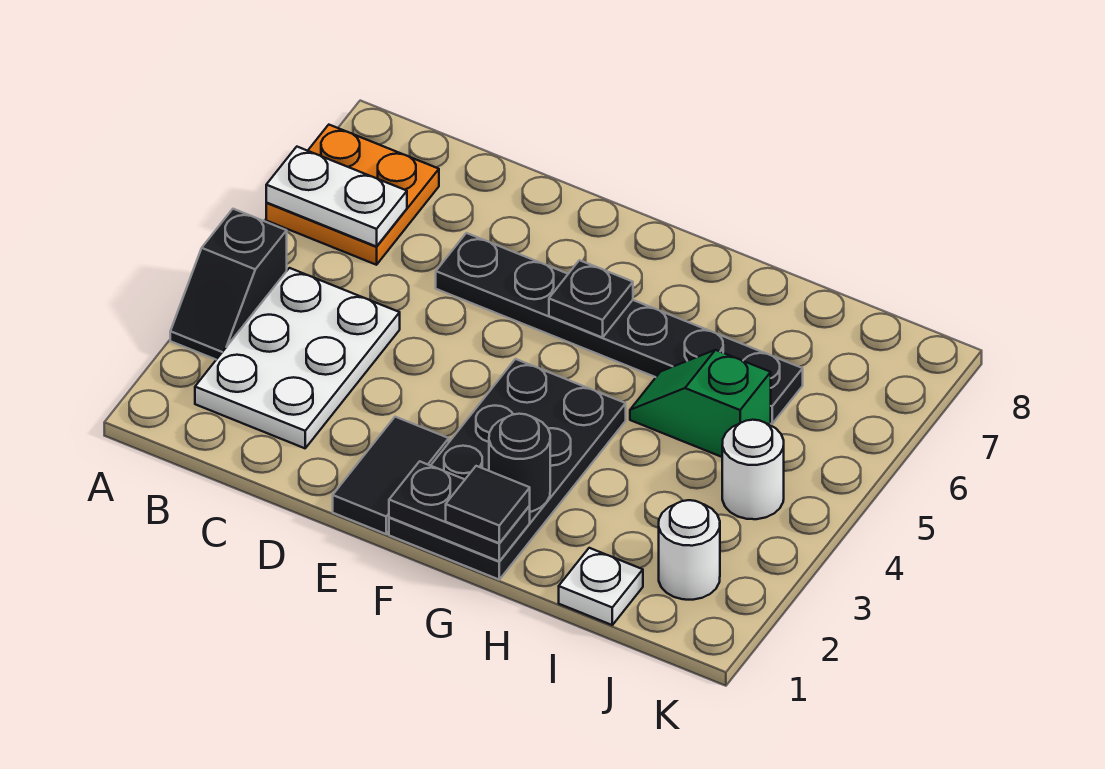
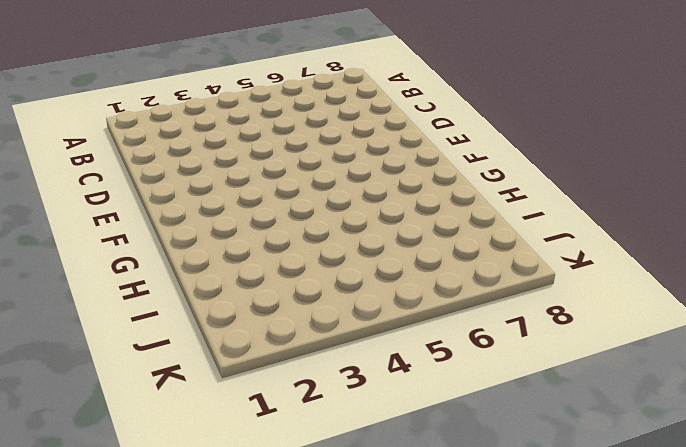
none -> black 1x2 slope [170,209,287,359]
none -> orange 2x2 plate [266,125,439,265]
none -> white 2x3 plate [195,268,400,448]

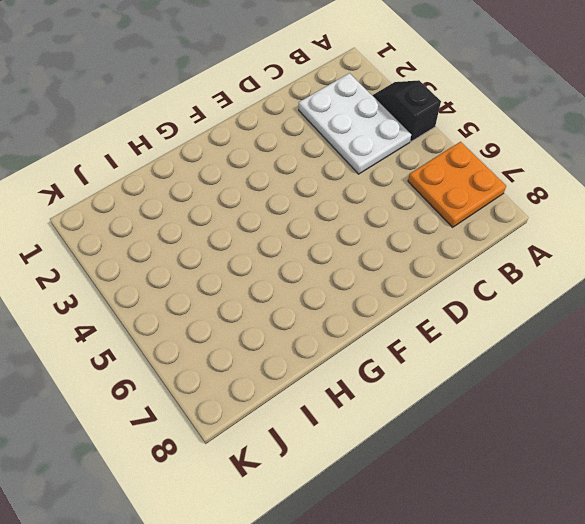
none -> black 1x6 plate [436,233,803,424]
none -> black 1x2 tile [333,417,449,534]
none -> black 2x4 plate [389,359,626,579]

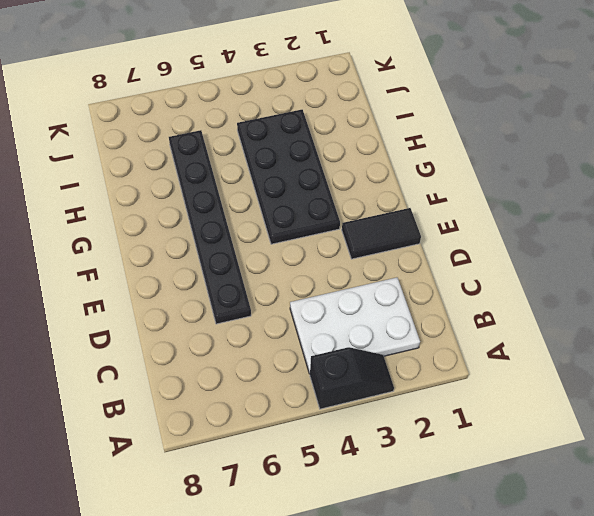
black 2x4 plate [237,110,340,244] -> black 2x4 plate turned to [389,359,626,579]
none -> orange 2x2 plate [266,125,439,265]
none -> green 1x2 slope [630,350,771,457]
none -> white 1x1 plate [559,548,643,625]

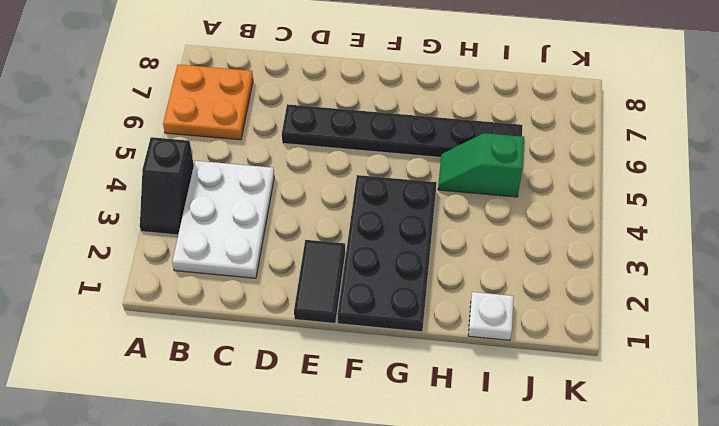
none -> white 1x1 round brick [659,500,720,600]
none -> white 1x1 round brick [722,420,784,519]
none -> white 1x2 plate [266,147,407,247]

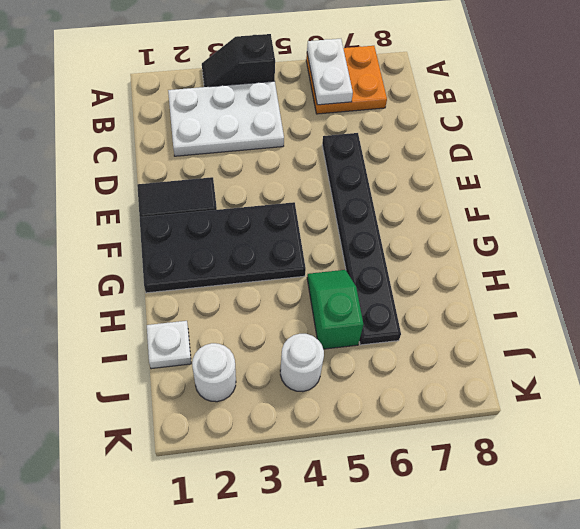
none -> black 1x2 plate [389,461,530,561]
none -> black 1x1 plate [549,260,633,338]
none -> black 1x1 round brick [489,414,550,512]

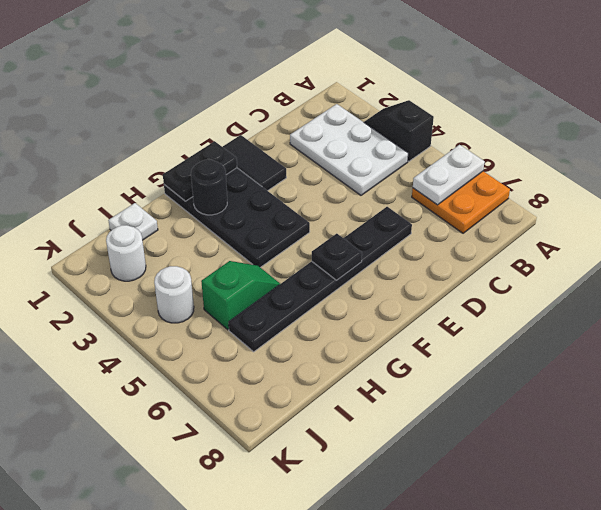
none -> black 1x1 tile [446,466,530,543]

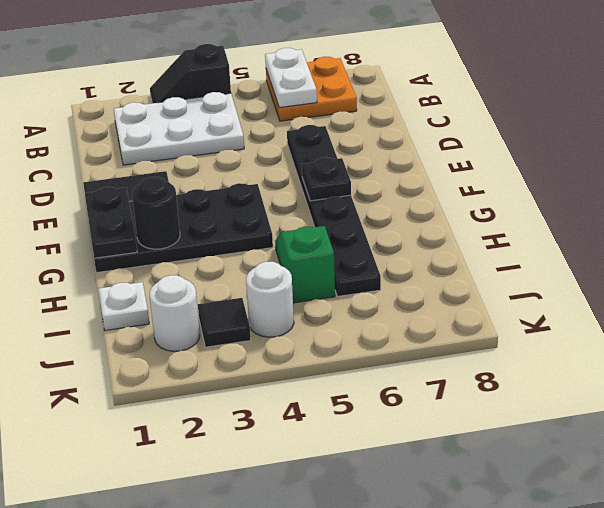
black 1x1 tile [198,298,251,347] -> black 1x1 tile moved to [446,466,530,543]

